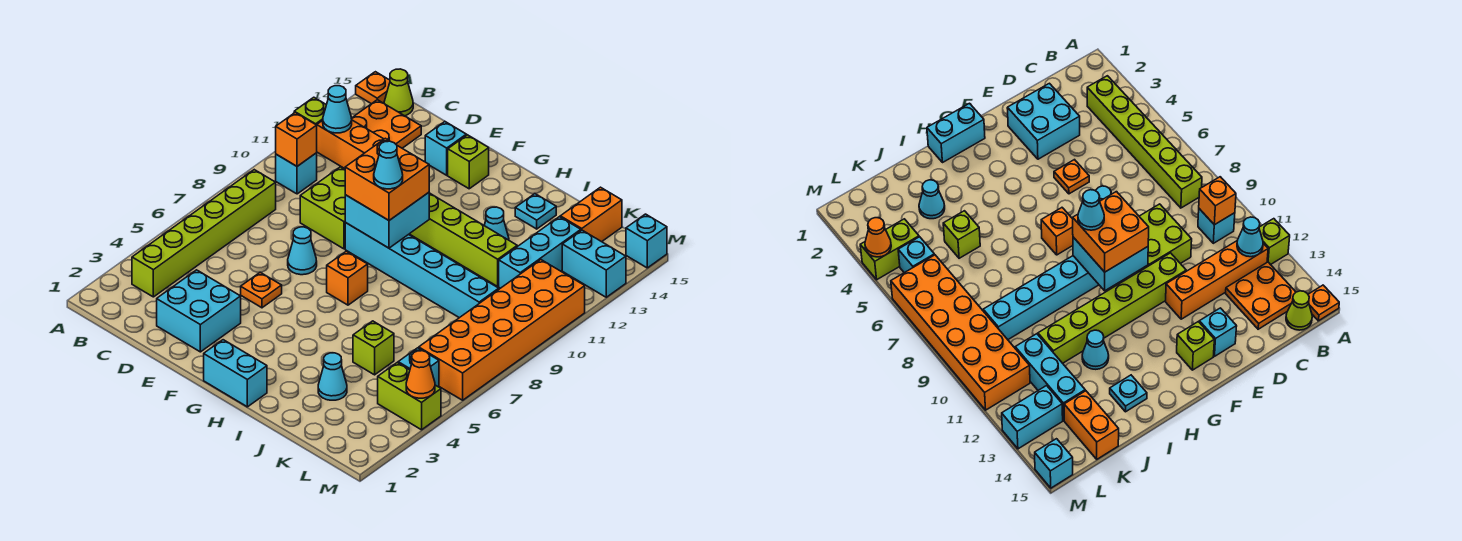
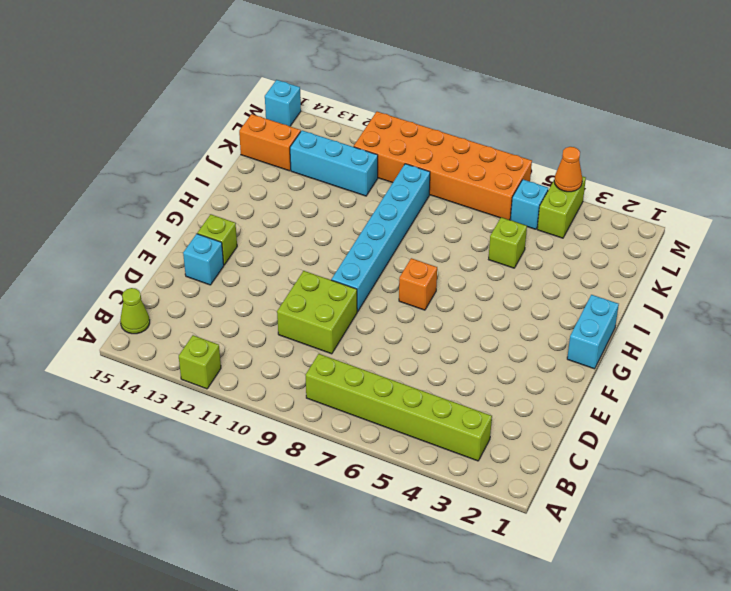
none -> orange 1x1 plate [356,72,390,104]
none -> cyan 1x1 brick [276,153,317,194]
none -> orange 1x4 brick [317,120,384,169]
none -> orange 2x2 plate [352,100,421,148]

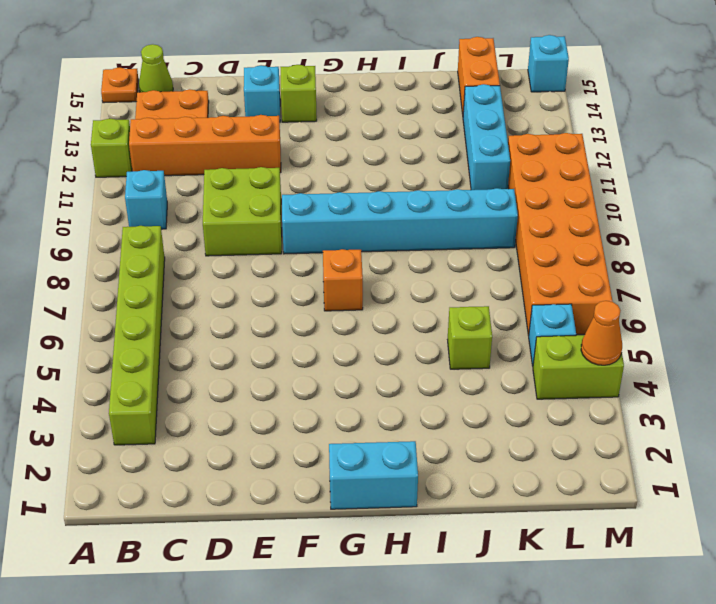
none -> cyan 2x2 brick [157,270,241,352]
none -> orange 1x1 plate [241,272,282,308]
none -> cyan 1x1 cone [288,227,317,275]
none -> lime 1x6 brick [410,193,517,286]

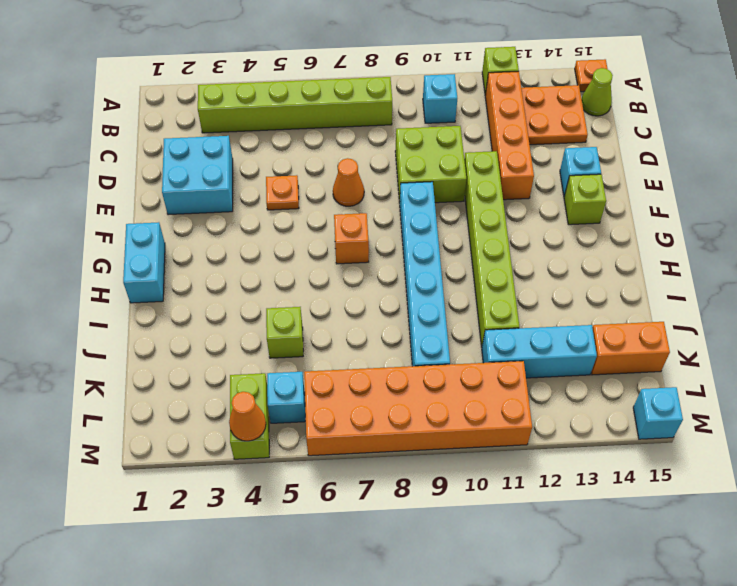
orange 1x1 cone [333,158,364,206] -> cyan 1x1 cone [288,227,317,275]
none -> cyan 1x1 cone [484,207,509,240]
none -> cyan 1x1 plate [515,194,556,229]
none -> cyan 1x1 cone [318,353,347,400]
none -> cyan 1x2 brick [562,230,626,297]

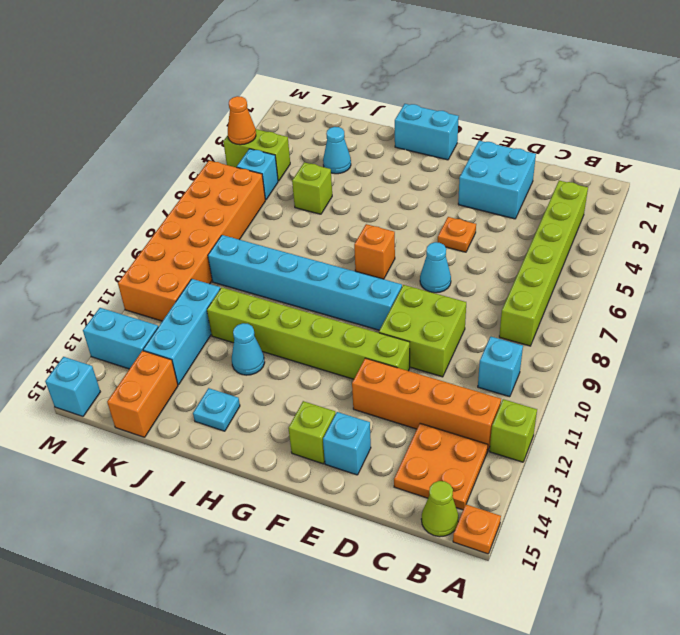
none -> orange 1x1 brick [276,113,317,166]
none -> cyan 1x1 cone [323,86,352,133]
none -> cyan 2x2 brick [345,192,429,248]
none -> orange 2x2 brick [345,138,429,220]

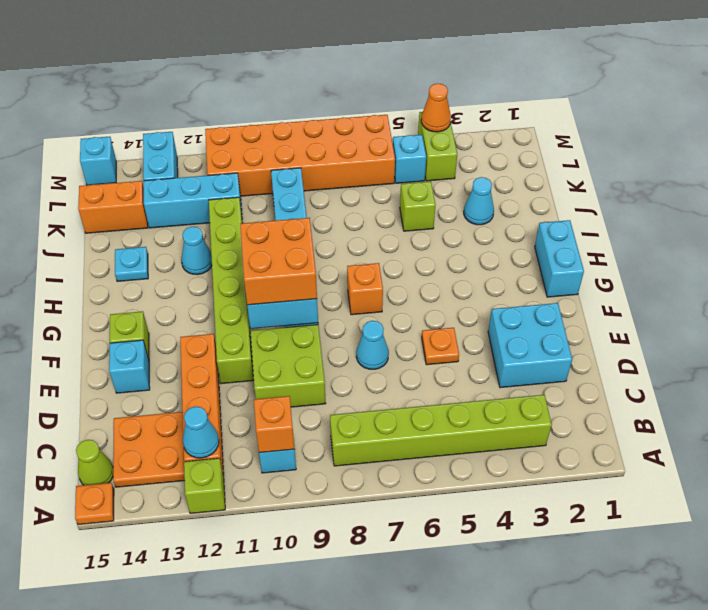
none -> cyan 1x1 cone [374,141,403,189]

